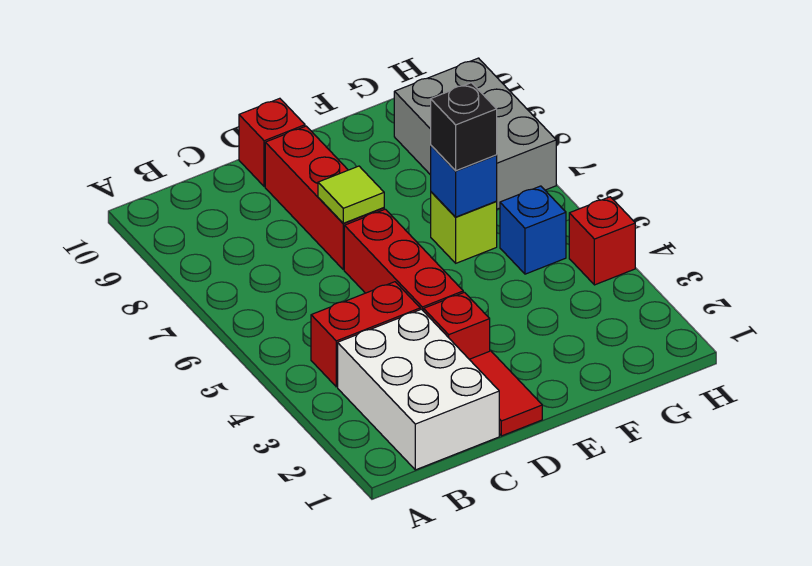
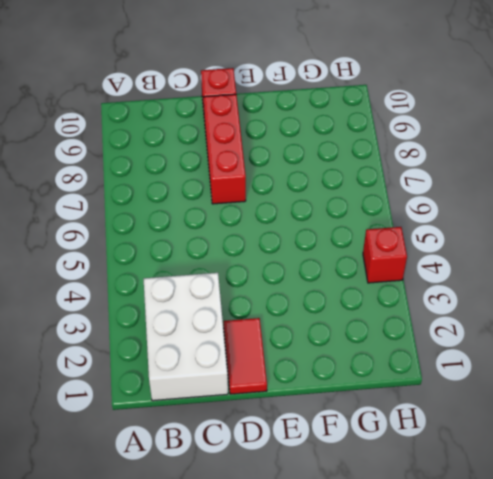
none -> red 1x2 brick [311,282,420,387]
none -> red 1x1 brick [424,292,490,359]
none -> red 1x3 brick [344,209,463,311]

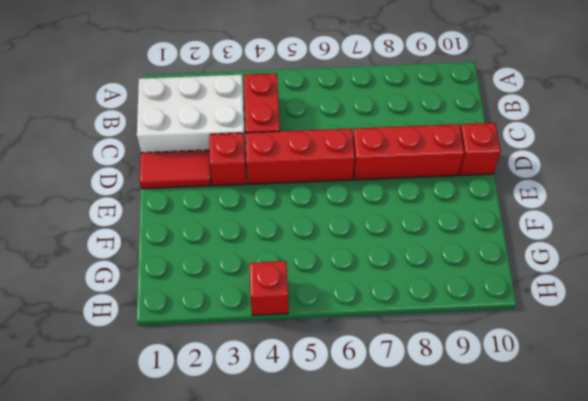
none -> lime 1x1 brick [431,192,497,263]
none -> blue 1x1 brick [500,186,566,274]
none -> grey 2x3 brick [394,58,556,209]

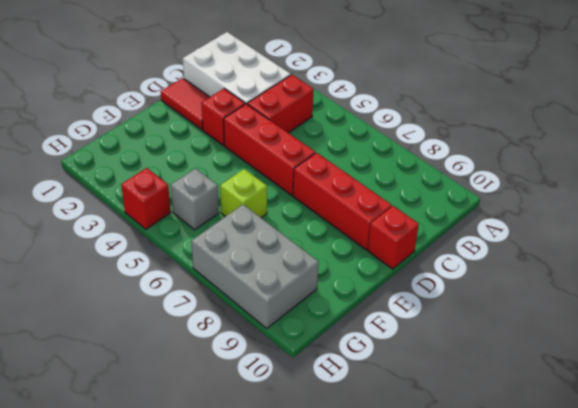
grey 1x1 brick [171,168,219,230] -> blue 1x1 brick [500,186,566,274]
none -> lime 1x1 tile [318,166,384,223]
none -> blue 1x1 brick [431,146,497,217]
none -> black 1x1 brick [431,83,497,171]

